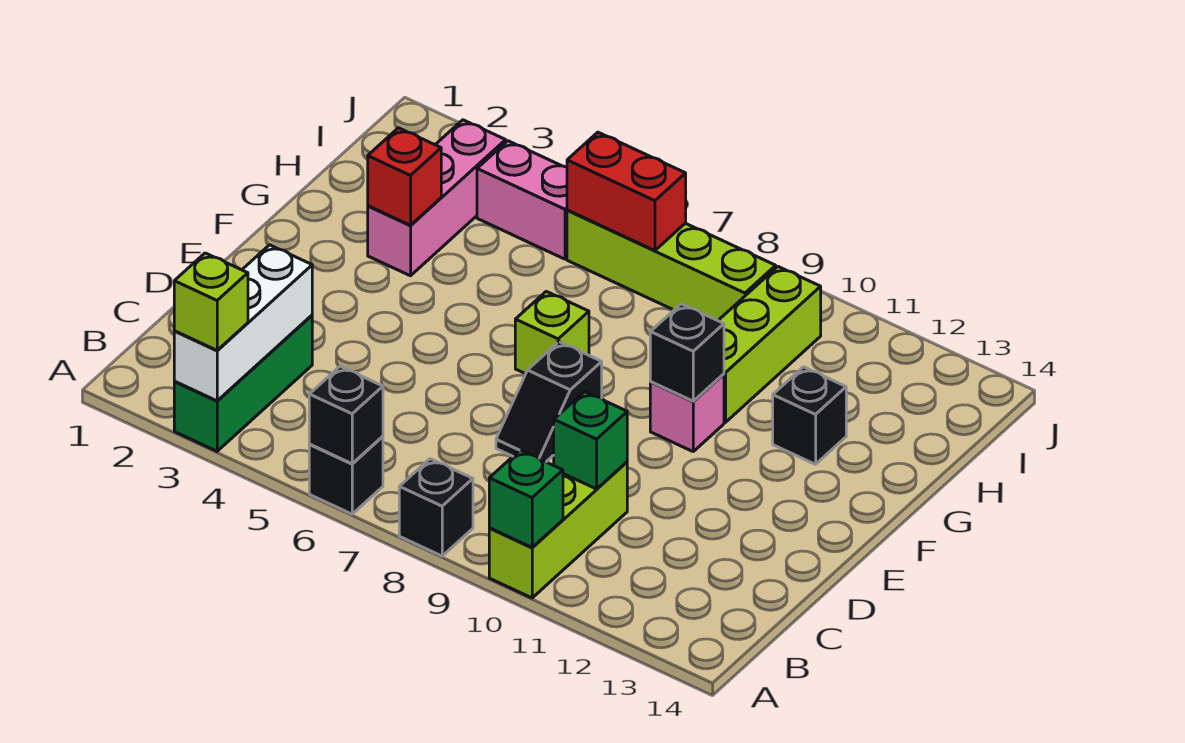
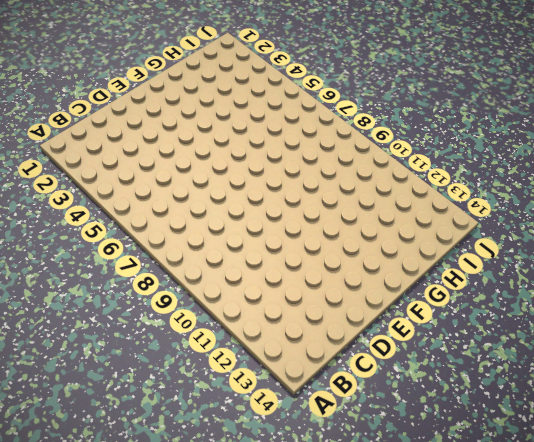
none -> green 1x3 brick [174,315,312,451]
none -> black 1x1 brick [309,436,383,514]
none -> black 1x1 brick [399,459,473,556]

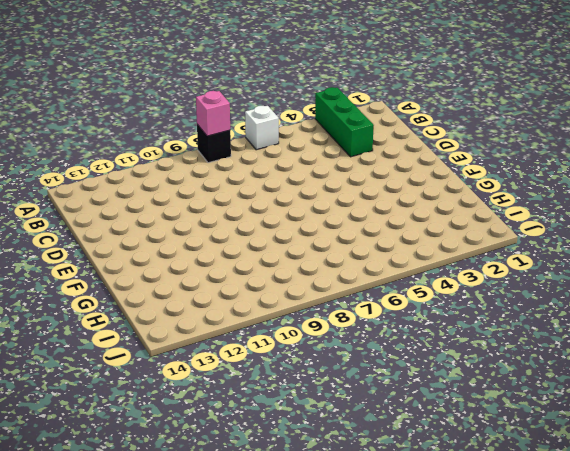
white 1x1 brick [245,106,279,150] -> black 1x1 brick [309,436,383,514]
pink 1x1 brick [196,91,230,136] -> pink 1x1 brick moved to [650,374,724,451]
none -> lime 1x3 brick [489,462,627,598]
none -> black 1x2 slope [496,342,602,462]
none -> lime 1x1 brick [515,291,589,374]

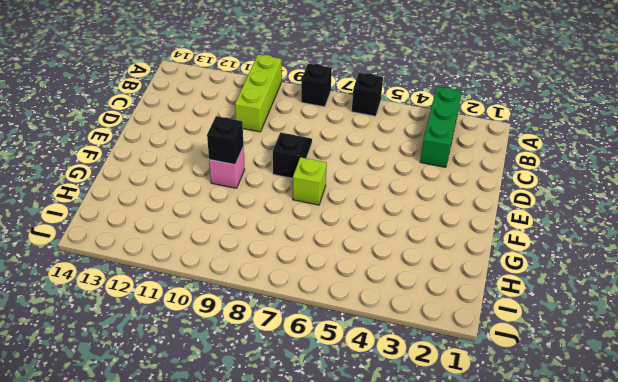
none -> pink 1x3 brick [368,120,506,276]
none -> lime 1x3 brick [718,267,821,422]
none -> black 1x1 brick [773,367,846,464]

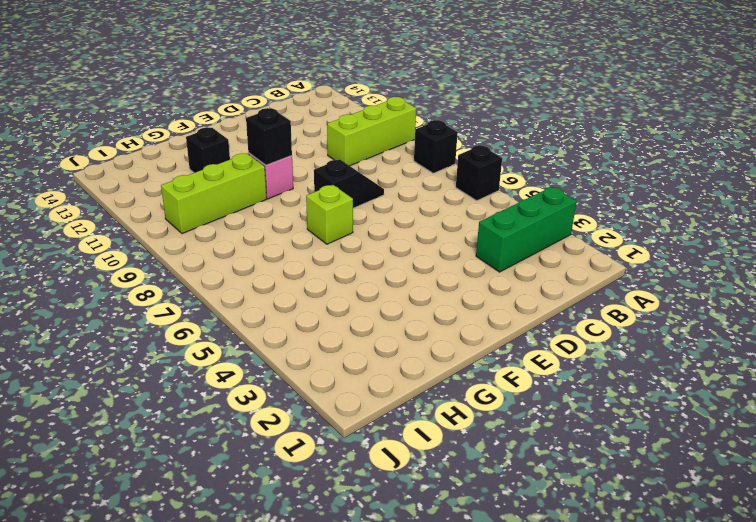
none -> pink 1x3 brick [368,120,506,276]
none -> pink 1x2 brick [477,141,567,259]
none -> lime 1x4 brick [567,210,776,321]

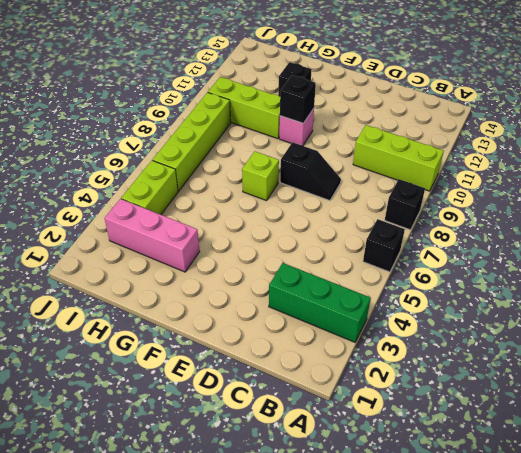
lime 1x2 brick [121,160,178,215] -> pink 1x2 brick [477,141,567,259]
none -> white 1x3 brick [174,245,312,401]
none -> black 1x1 brick [309,366,383,464]
none -> green 1x1 brick [489,450,563,547]

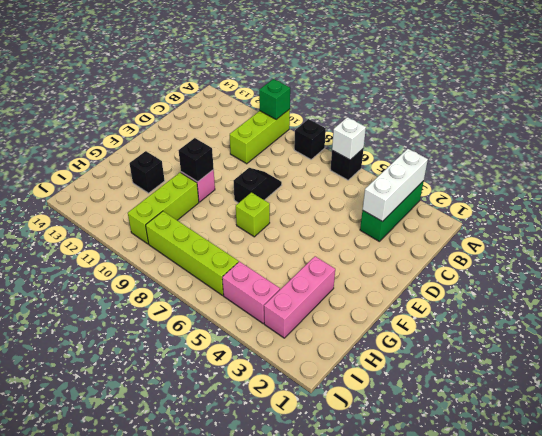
white 1x1 brick [332,117,366,160] -> black 1x1 brick [309,366,383,464]
none -> green 1x1 brick [554,392,627,489]
none -> red 1x1 brick [368,128,441,225]
none -> red 1x2 brick [567,132,686,251]

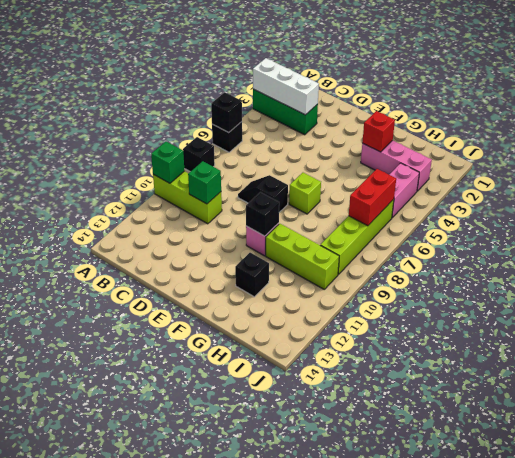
none -> lime 1x1 brick [174,253,248,350]

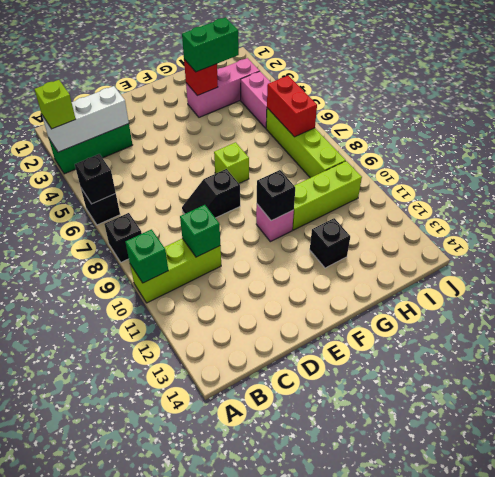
green 1x2 brick [182,17,239,72] -> none

